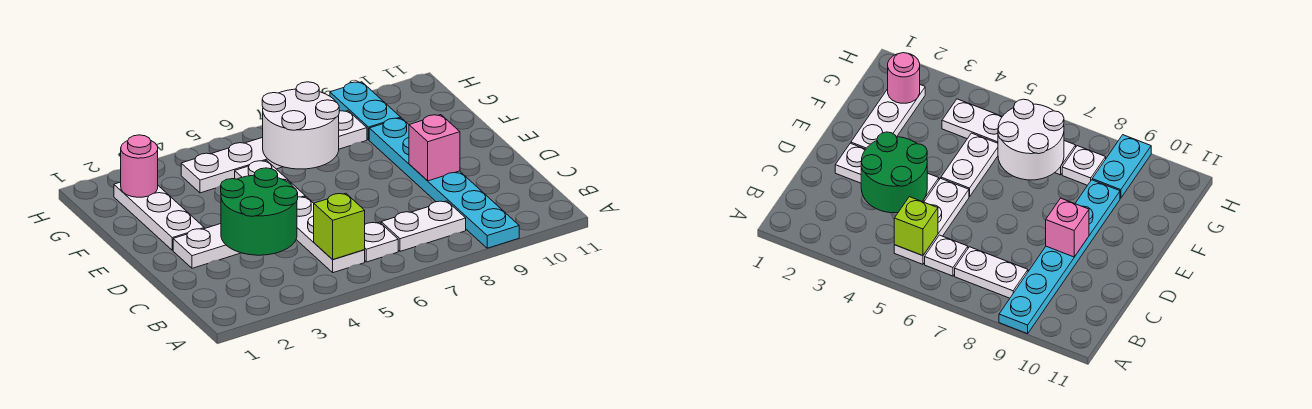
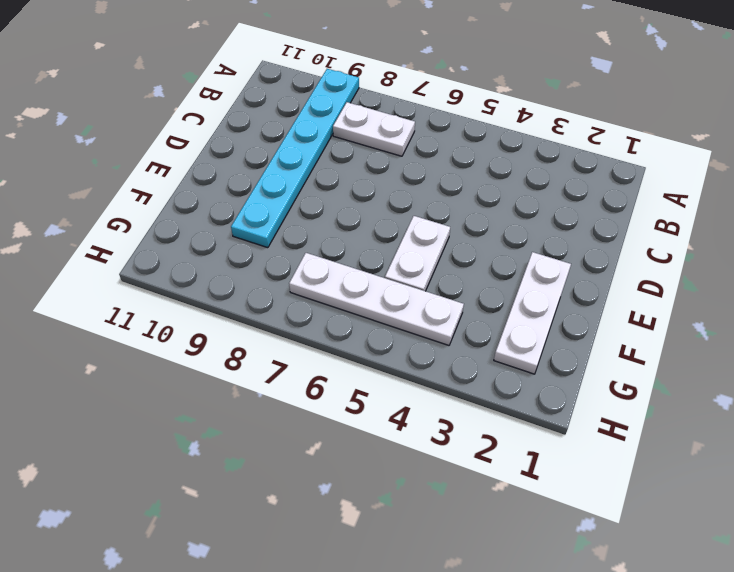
none -> white 1x3 plate [296,197,365,273]
none -> white 1x1 plate [365,222,398,262]
none -> white 1x3 plate [173,224,240,268]

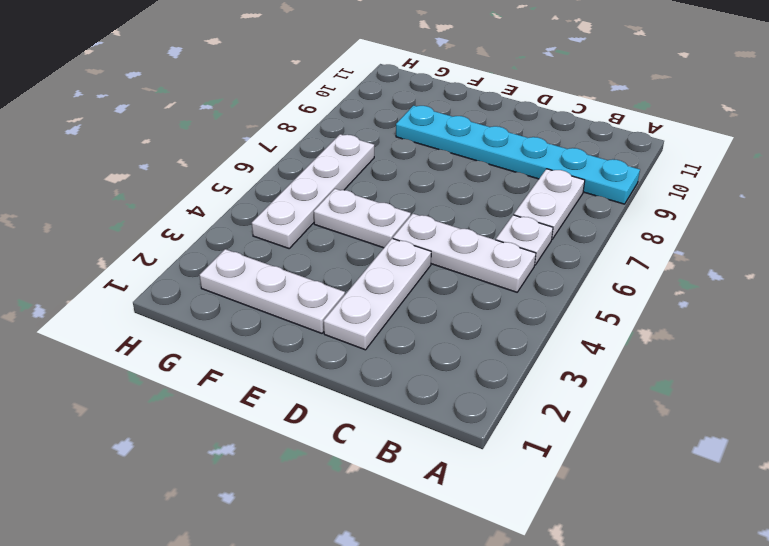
none -> white 1x1 plate [339,111,367,149]
none -> cyan 1x2 plate [330,82,401,140]
none -> lime 1x1 brick [314,193,365,260]

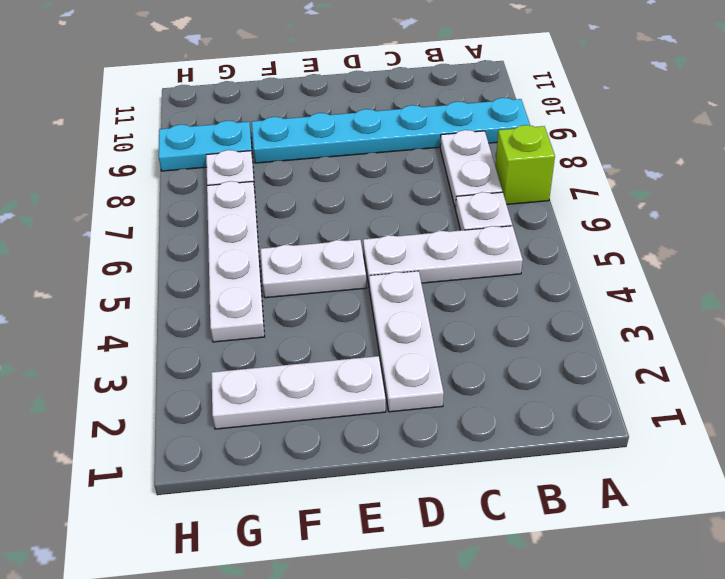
lime 1x1 brick [495,125,555,204] -> lime 1x1 brick moved to [314,193,365,260]
none -> green 2x2 round brick [221,168,298,255]
none -> pink 1x1 brick [409,115,460,181]
none -> white 2x2 round brick [262,82,339,169]

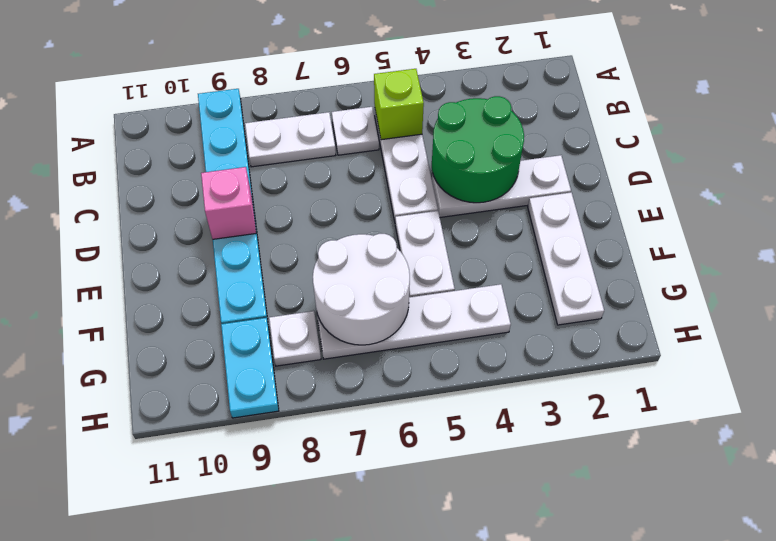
none -> pink 1x1 round brick [121,135,158,197]

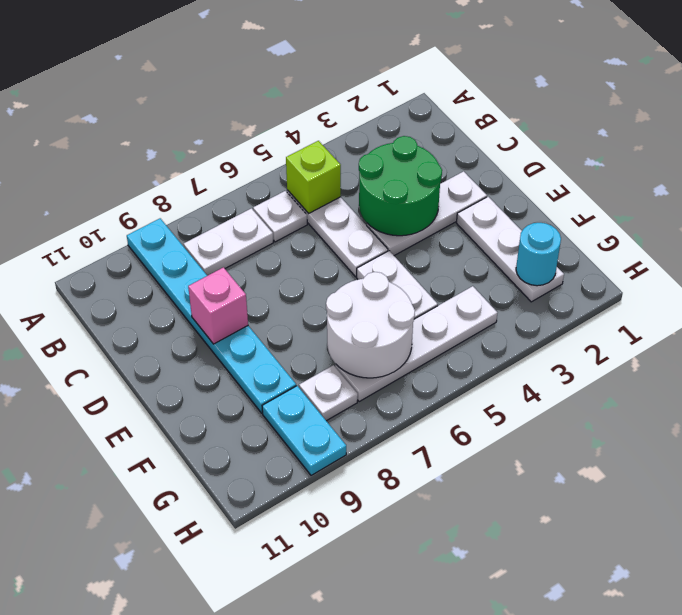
cyan 1x1 round brick [516,223,561,286] -> pink 1x1 round brick [121,135,158,197]

